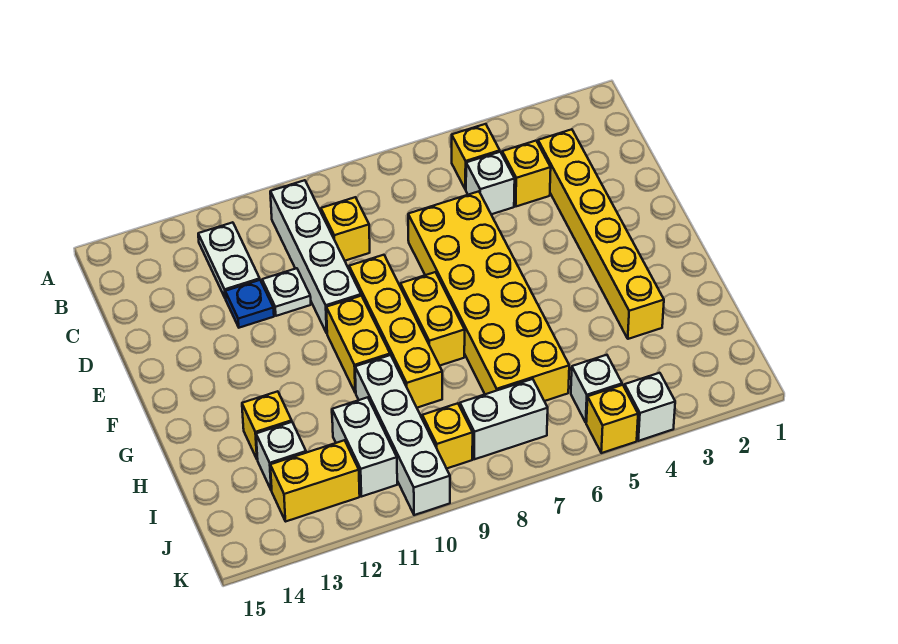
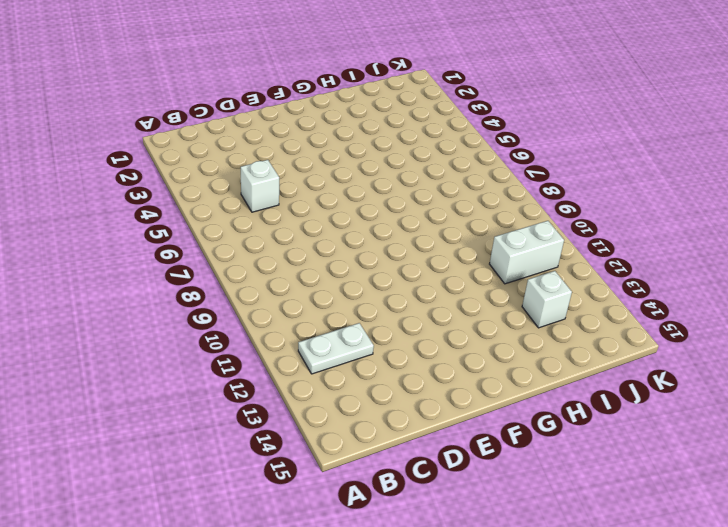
none -> yellow 1x1 brick [452,124,500,190]
none -> white 1x4 brick [270,180,361,333]
none -> yellow 1x6 brick [538,129,664,339]

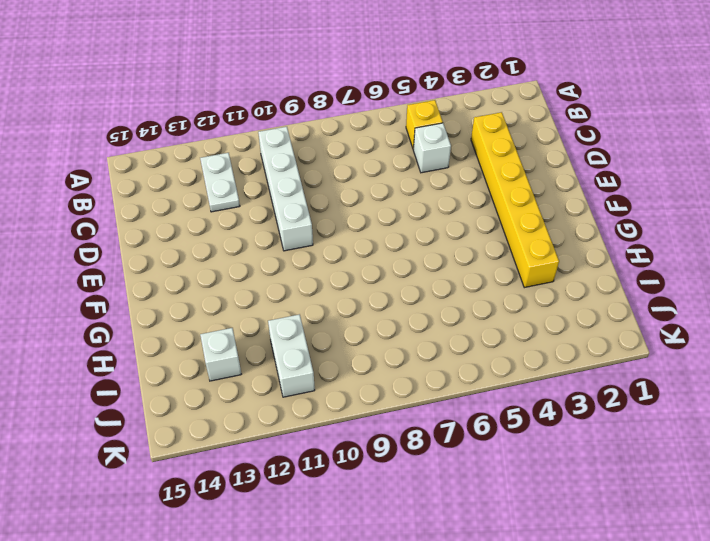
none -> yellow 1x1 brick [502,141,551,206]
none -> yellow 1x1 brick [321,197,370,261]
none -> yellow 2x6 brick [408,191,569,401]

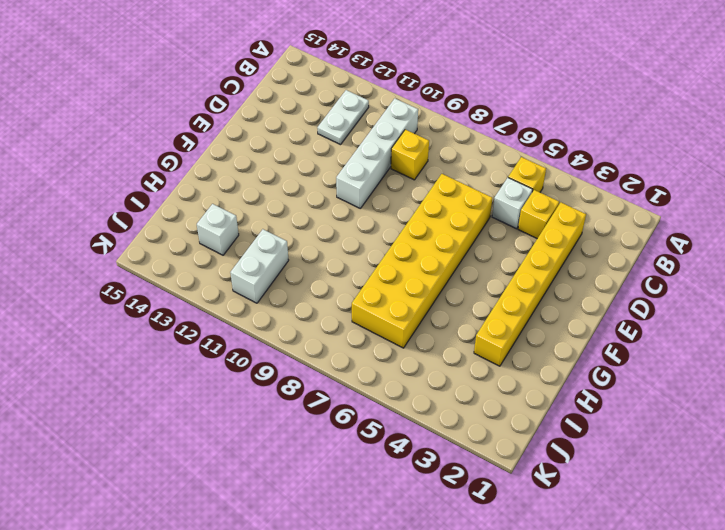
none -> white 1x1 plate [262,268,311,316]
none -> blue 1x1 plate [225,280,274,328]
none -> yellow 1x4 brick [349,255,442,408]

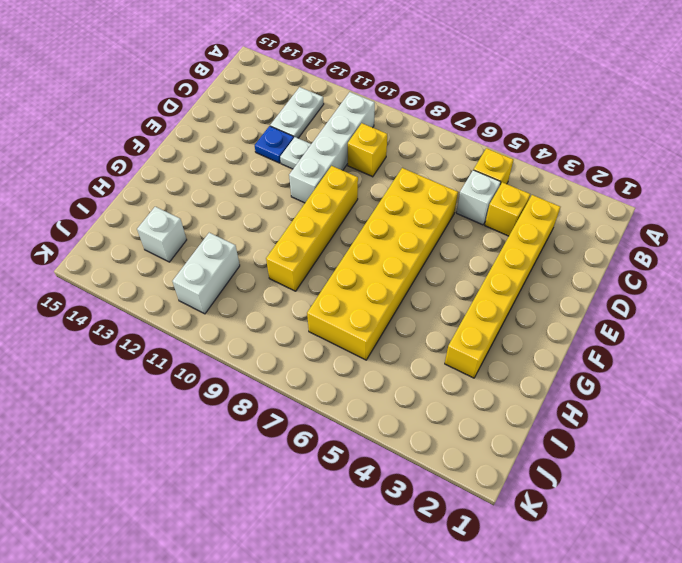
none -> yellow 1x2 brick [401,272,465,366]
none -> yellow 1x2 brick [326,296,390,393]
none -> white 1x4 brick [355,355,450,515]

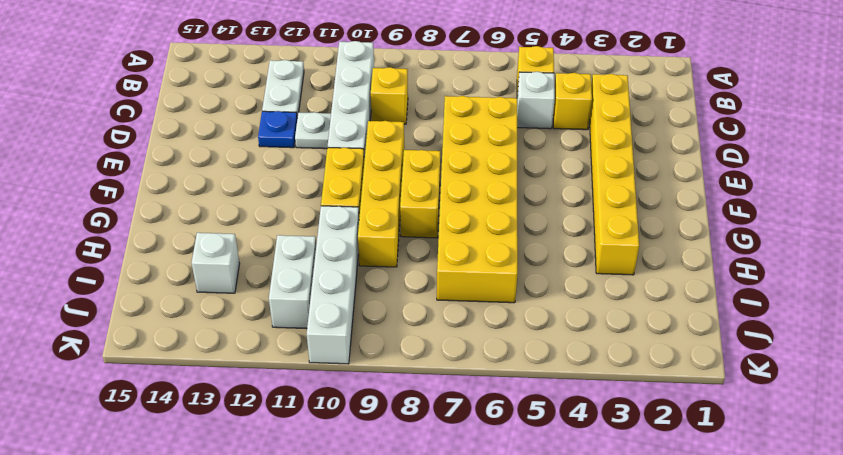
none -> yellow 1x1 brick [242,391,292,460]
none -> white 1x1 brick [571,355,622,422]
none -> white 1x2 brick [460,379,548,459]

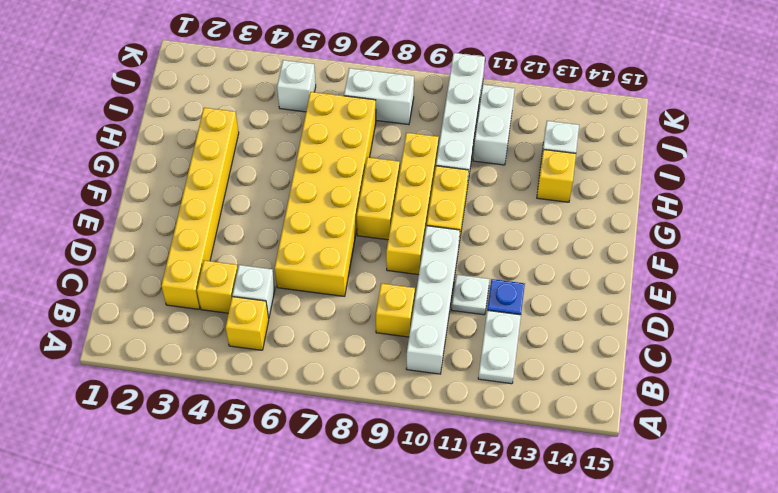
none -> yellow 1x1 brick [422,403,473,469]
none -> yellow 1x2 brick [270,440,360,521]
none -> white 1x1 brick [625,373,675,441]

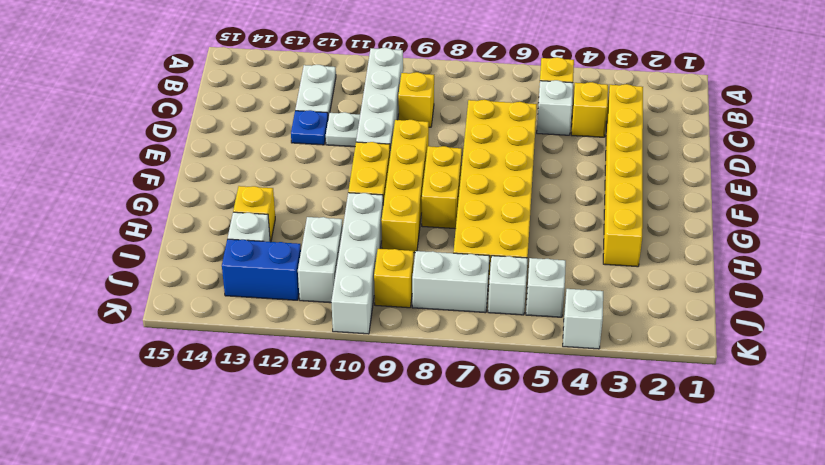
white 1x1 brick [488,256,528,315] -> none
blue 1x2 brick [222,239,301,300] -> yellow 1x2 brick [270,440,360,521]
none -> yellow 1x1 brick [586,385,638,453]

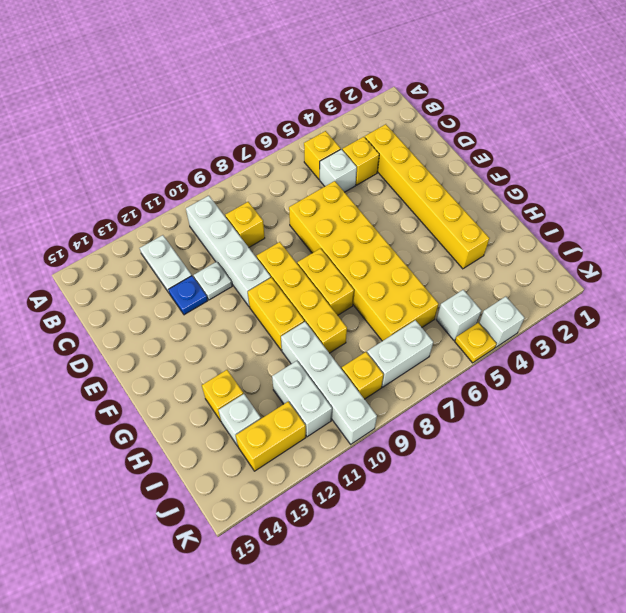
yellow 1x1 plate [455,323,497,363] -> yellow 1x1 brick [586,385,638,453]

